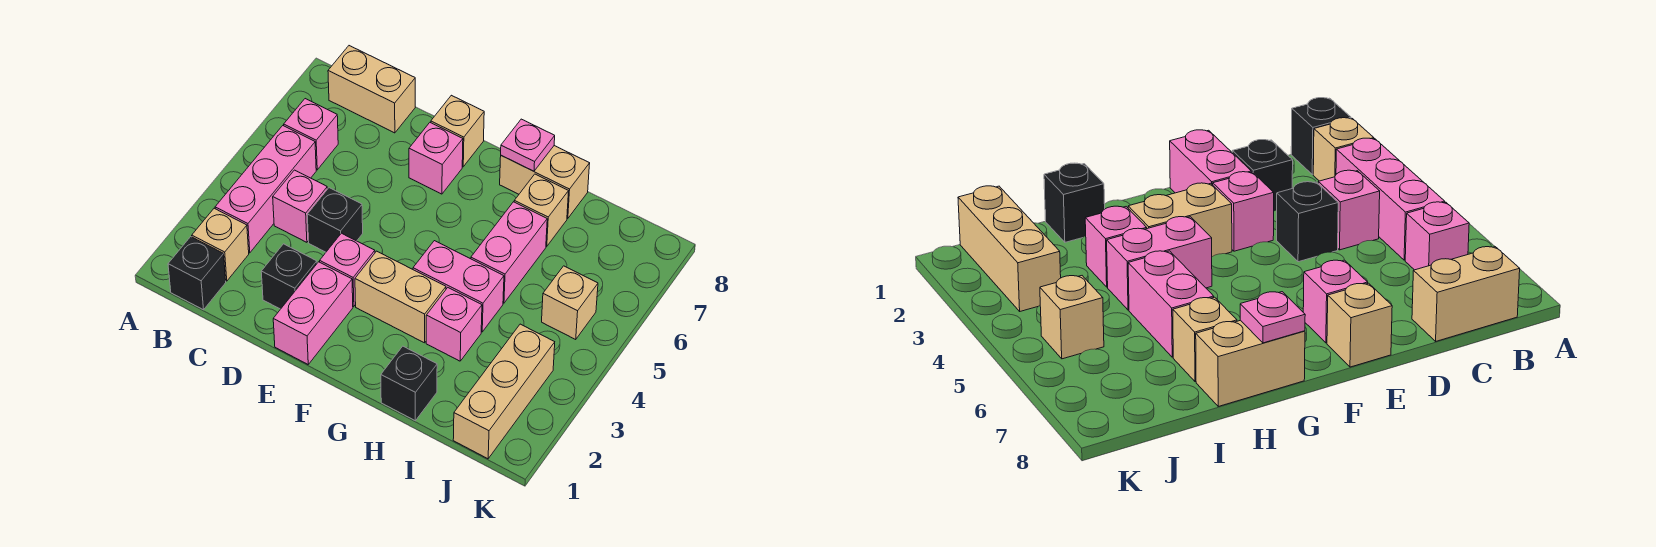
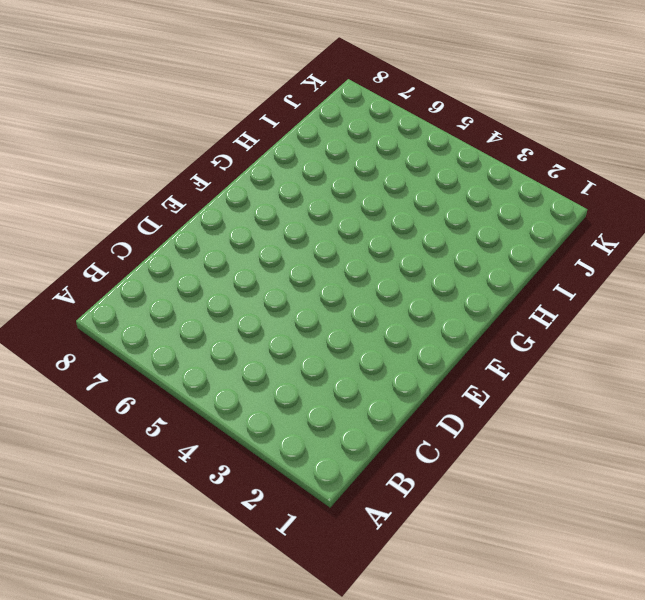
none -> black 1x1 brick [168,237,226,310]
none -> tan 1x1 brick [192,208,249,281]
none -> pink 1x3 brick [215,126,316,253]

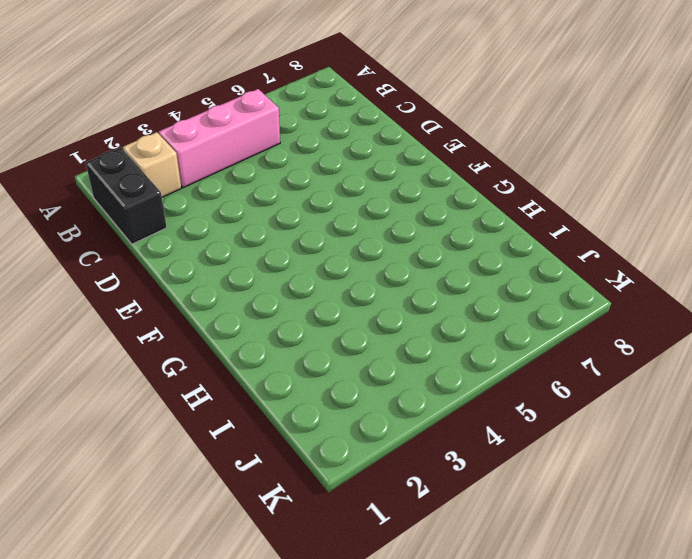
black 1x2 brick [86,148,167,244] -> black 1x1 brick [168,237,226,310]
none -> pink 1x1 brick [284,99,338,170]
none -> tan 1x2 brick [328,46,415,133]
none -> pink 1x1 brick [273,170,327,242]

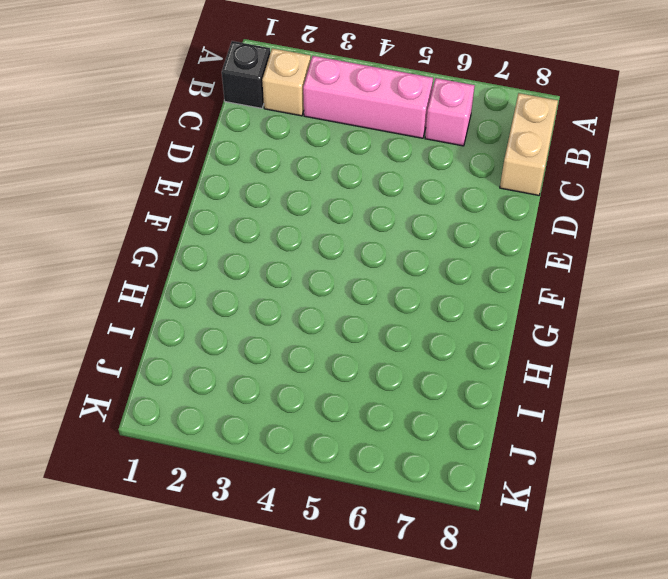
none -> pink 1x1 brick [273,170,327,242]
none -> black 1x1 brick [261,244,317,309]
none -> black 1x1 brick [307,188,363,252]

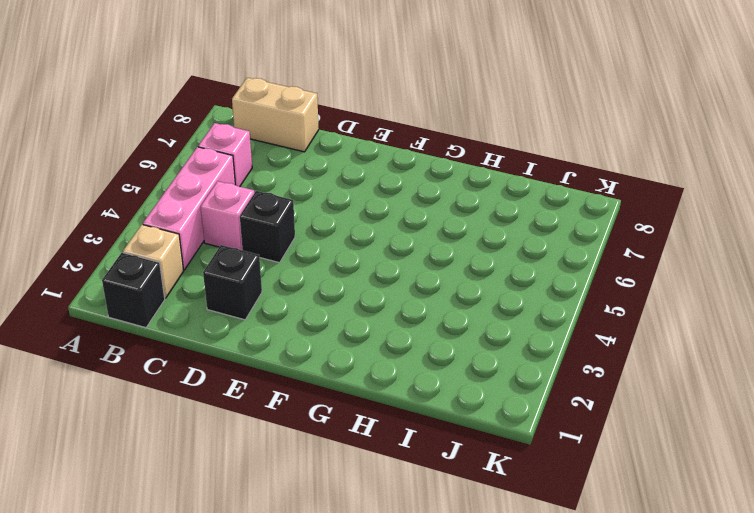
none -> pink 1x2 brick [273,262,353,364]
none -> pink 1x1 brick [320,233,375,306]
none -> pink 1x1 brick [409,123,463,194]

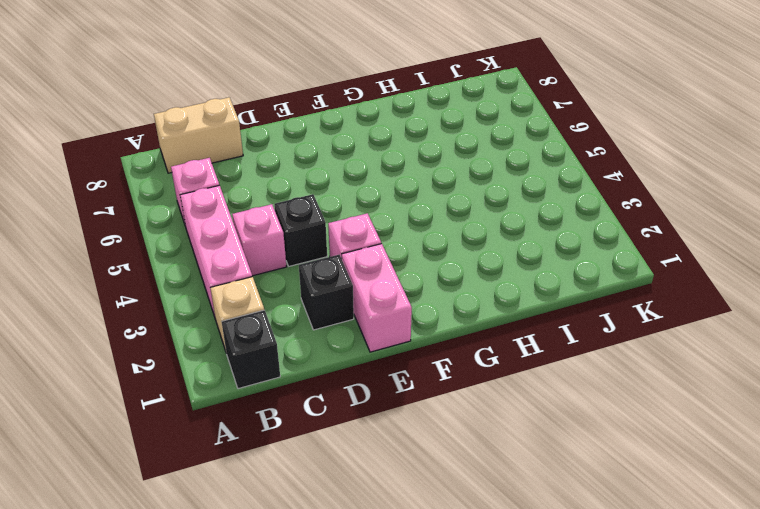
none -> pink 1x1 brick [409,123,463,194]
none -> tan 1x1 brick [431,95,484,167]
none -> tan 1x2 brick [355,251,446,343]

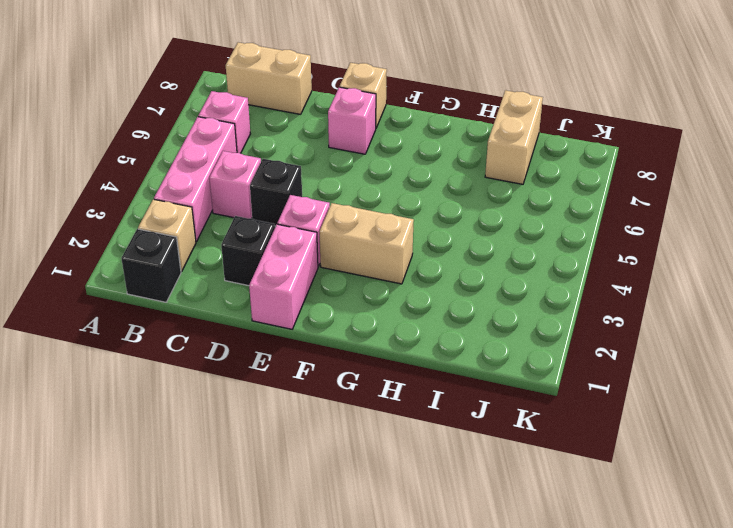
tan 1x2 brick [485,90,543,184] -> tan 1x2 brick turned to [500,146,590,218]
none -> pink 1x2 brick [413,241,504,332]
none -> black 1x1 brick [381,346,437,421]
none -> pink 1x1 brick [426,288,482,361]

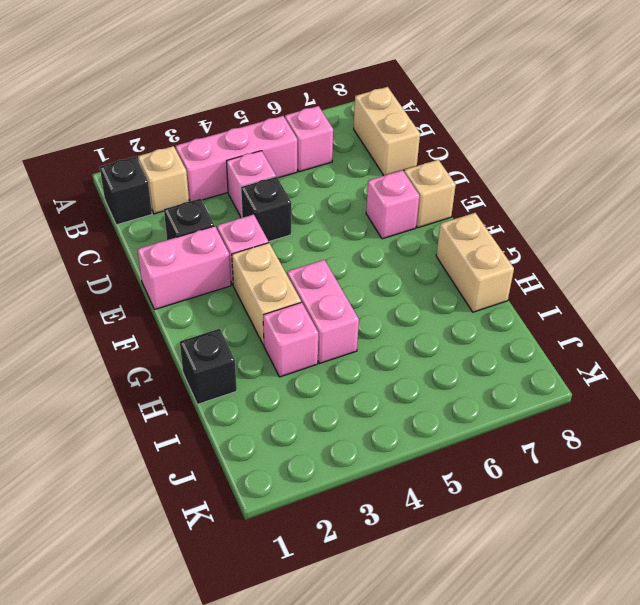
none -> pink 1x2 brick [471,202,547,303]
none -> tan 1x1 brick [514,174,569,246]
none -> tan 1x3 brick [453,324,555,459]

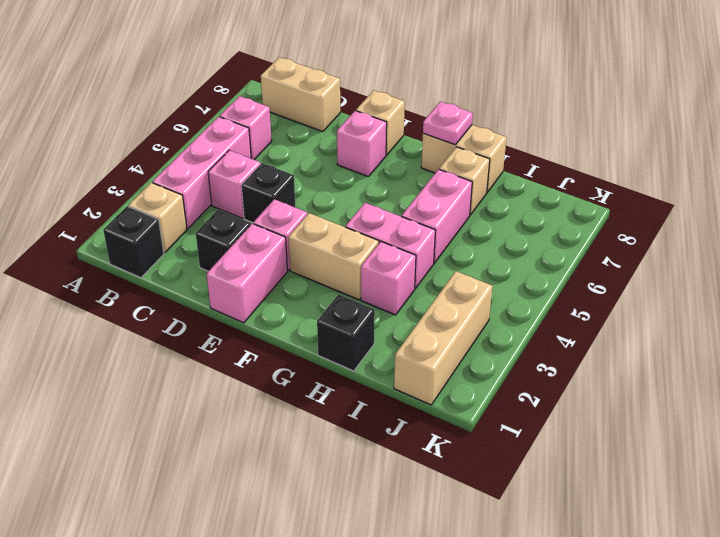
none -> tan 1x1 brick [542,266,598,339]

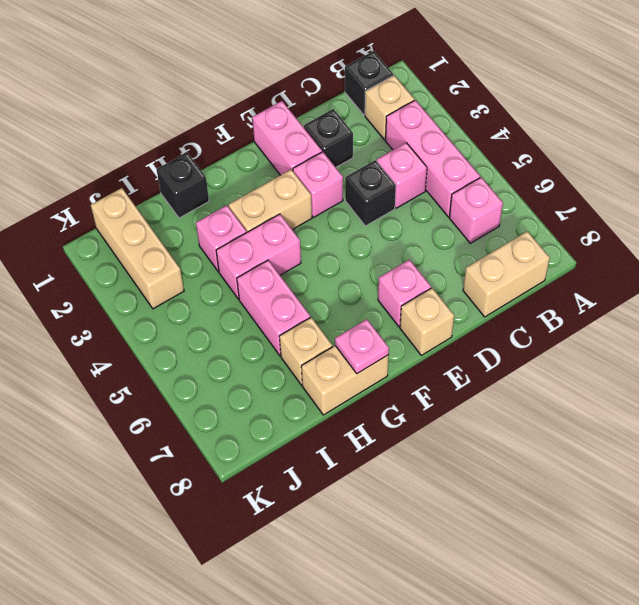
none -> tan 1x1 brick [542,266,598,339]

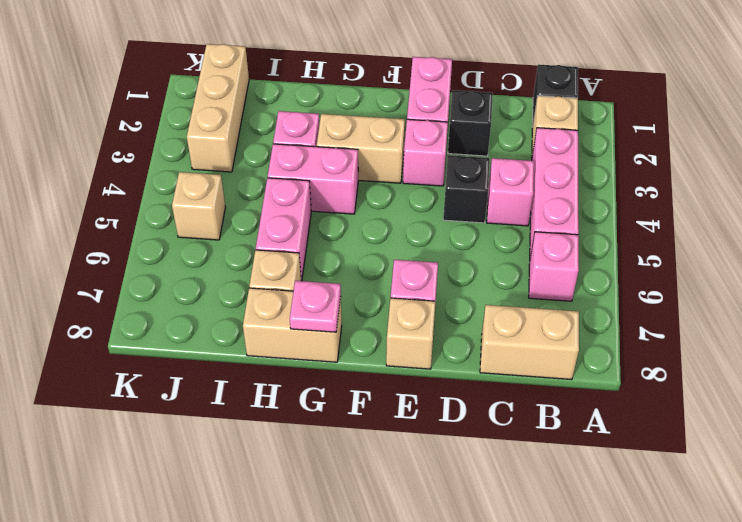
none -> black 1x1 brick [381,346,437,421]

